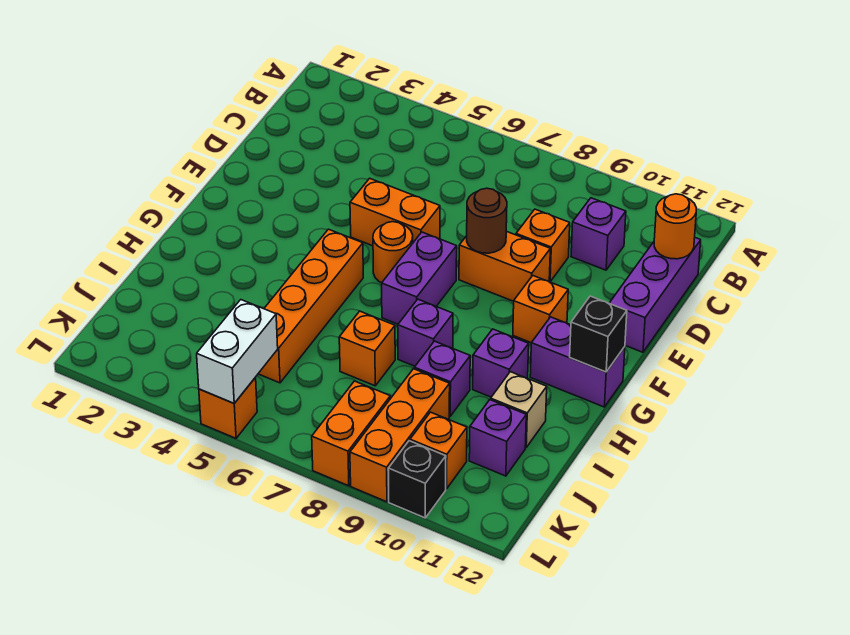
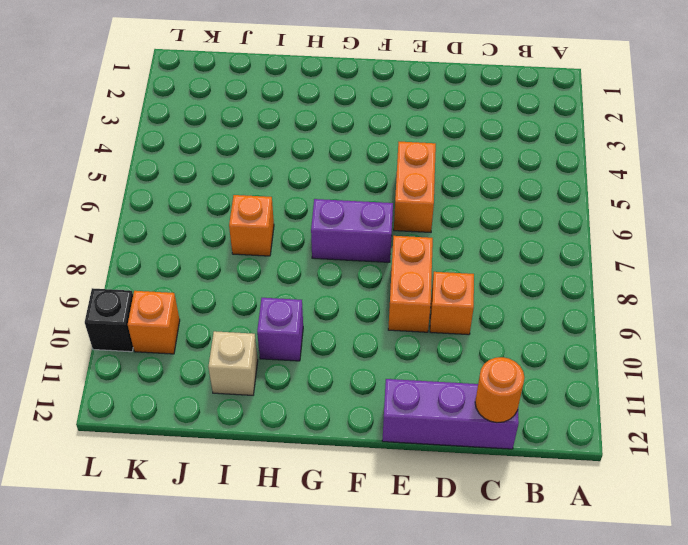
none -> purple 1x1 brick [571,198,626,270]
none -> orange 1x1 round brick [373,222,413,283]
none -> orange 1x1 brick [513,276,568,343]

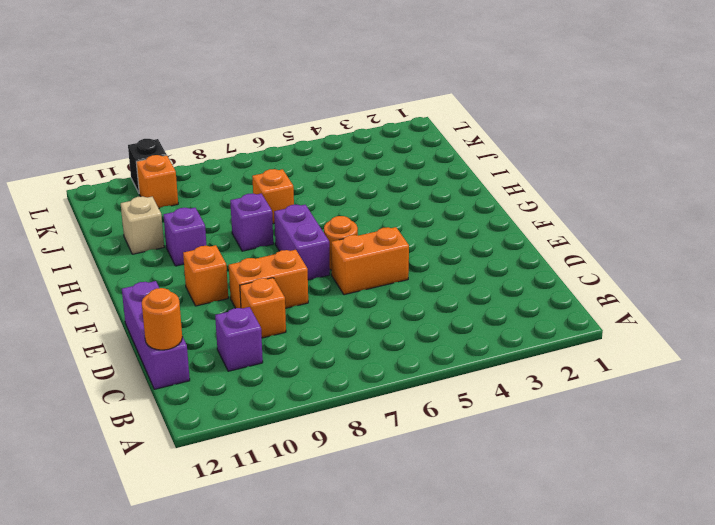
none -> orange 1x4 brick [258,229,363,383]
none -> purple 1x2 brick [530,317,625,407]
none -> purple 1x1 brick [414,341,470,416]

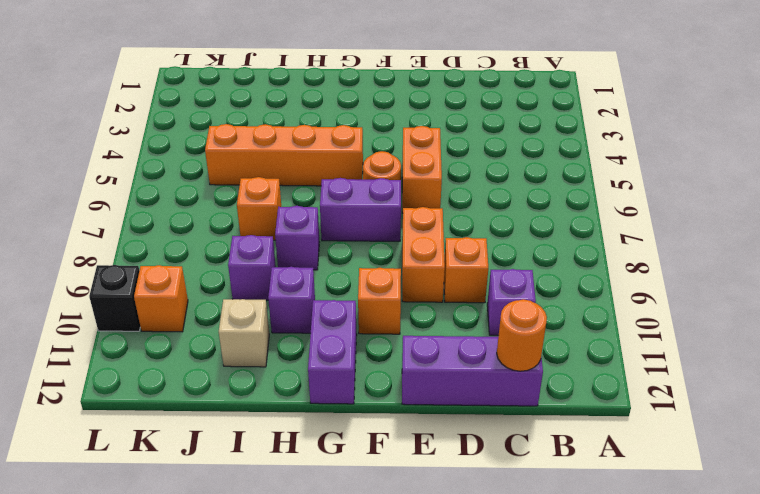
none -> orange 1x3 brick [350,369,450,502]
none -> purple 1x1 brick [469,400,526,476]
none -> orange 1x2 brick [312,381,390,486]

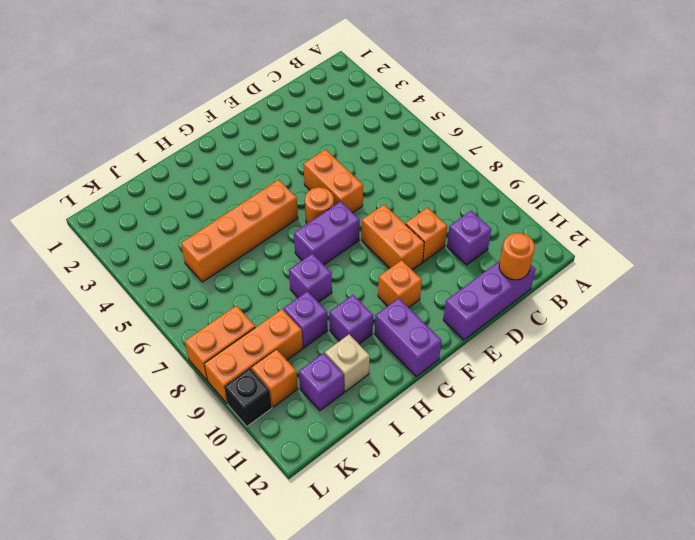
none -> orange 1x1 brick [339,311,395,386]
none -> orange 1x1 brick [199,378,257,438]
none -> brown 1x1 round brick [467,188,507,253]

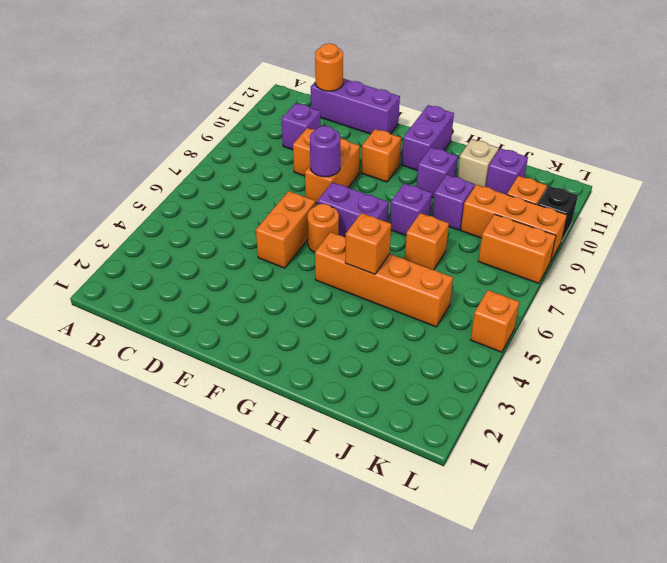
purple 1x1 round brick [310,126,341,177] -> brown 1x1 round brick [467,188,507,253]
orange 1x1 brick [345,213,391,274] -> none
none -> black 1x1 brick [570,296,627,372]
none -> white 1x2 brick [197,300,278,403]

